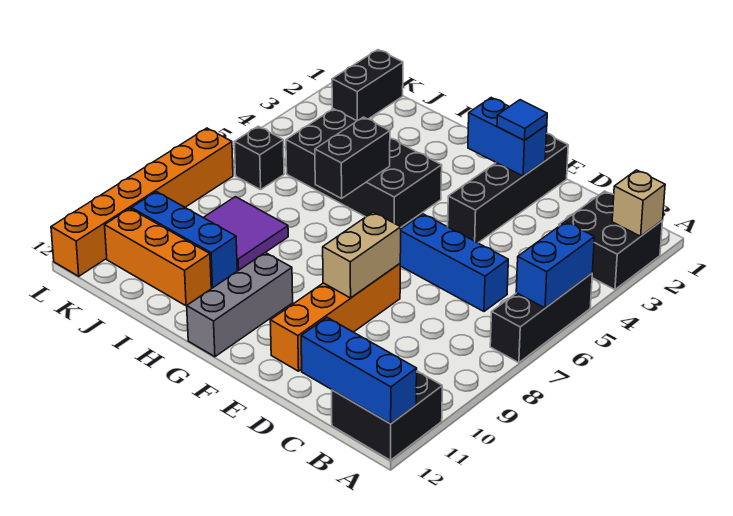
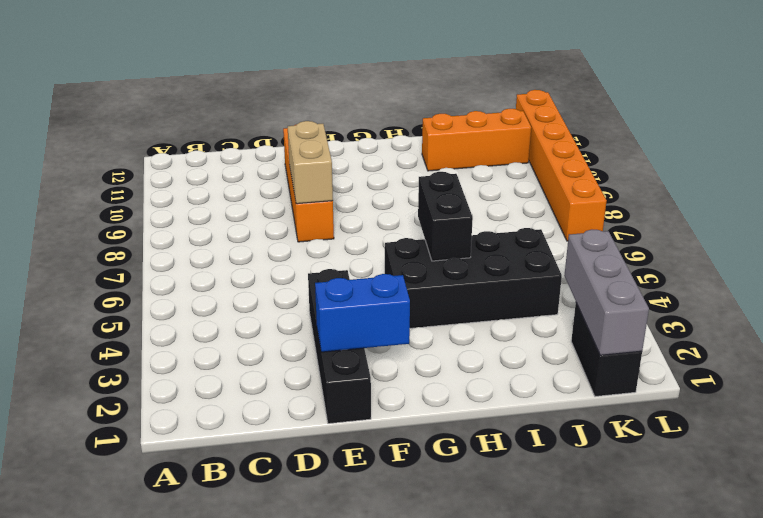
grey 1x3 brick [564,230,649,355] -> grey 1x3 brick moved to [187,252,293,357]
none -> black 2x2 brick [559,191,663,290]
none -> black 1x3 brick [490,273,592,363]
none -> black 2x2 brick [332,371,442,460]

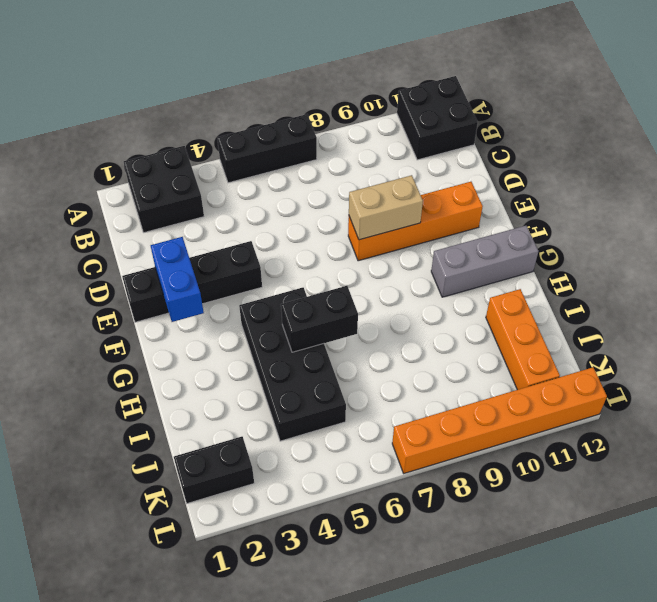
none -> blue 1x3 brick [400,214,508,311]
none -> purple 2x2 tile [203,197,288,270]
none -> blue 1x3 brick [131,192,237,288]

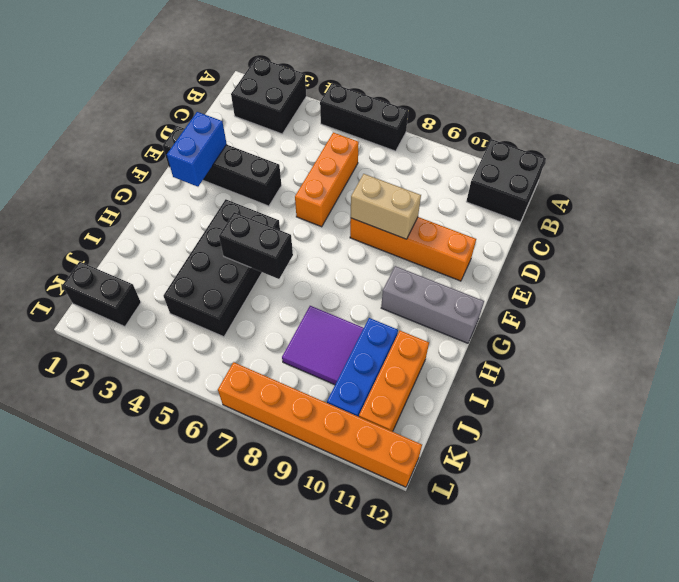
orange 1x3 brick [295,132,359,227] -> blue 1x3 brick [400,214,508,311]
none -> black 1x1 brick [234,126,284,190]
none -> tan 1x1 brick [612,170,665,236]
none -> blue 1x2 brick [516,222,594,308]

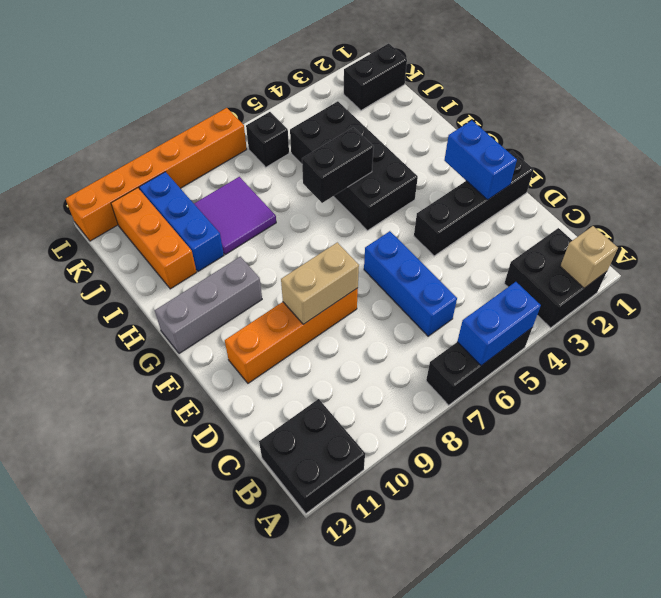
none -> blue 1x3 brick [301,318,417,424]
none -> blue 1x1 tile [497,100,547,140]

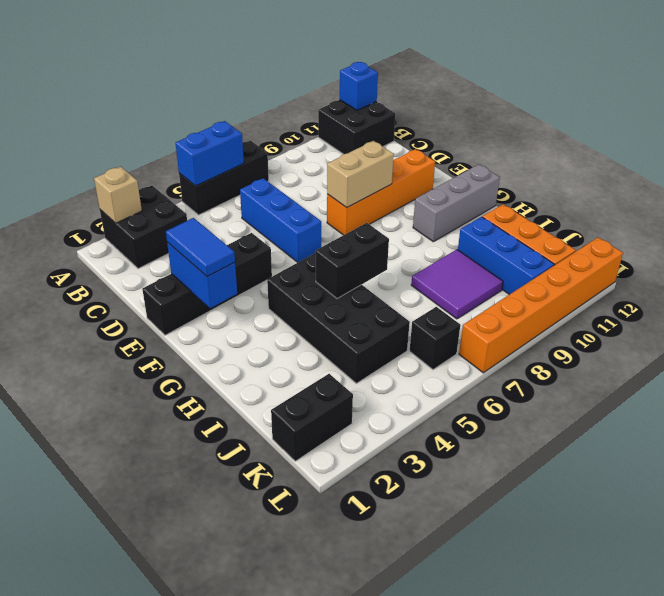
blue 1x1 brick [340,62,378,110] -> blue 1x3 brick [301,318,417,424]
blue 1x2 tile [166,218,235,276] -> blue 1x1 tile [497,100,547,140]

